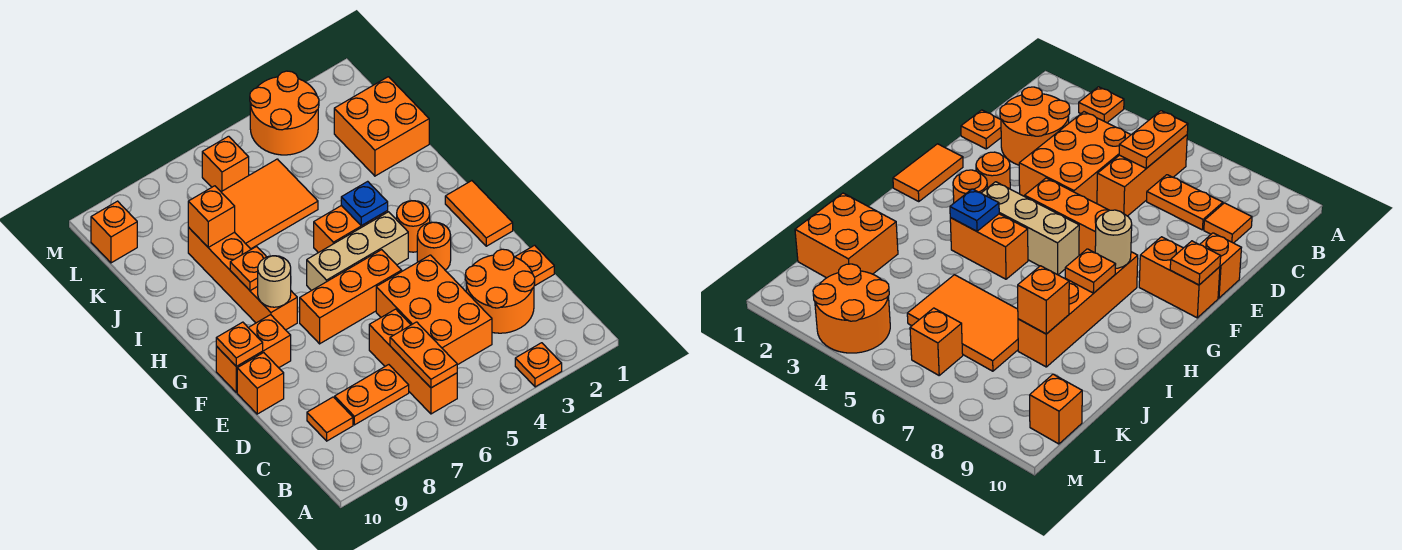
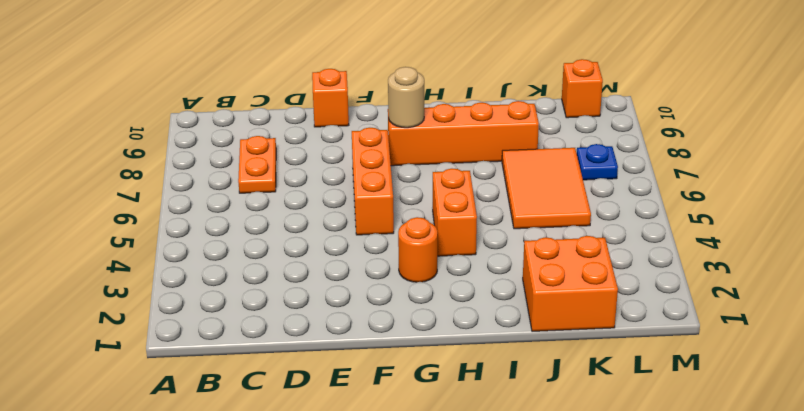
blue 1x1 plate [577,144,618,180] -> blue 1x1 plate moved to [341,181,388,226]
none -> orange 1x1 plate [515,343,562,387]
none -> orange 1x3 brick [369,309,457,414]
none -> orange 2x2 round brick [465,249,535,333]

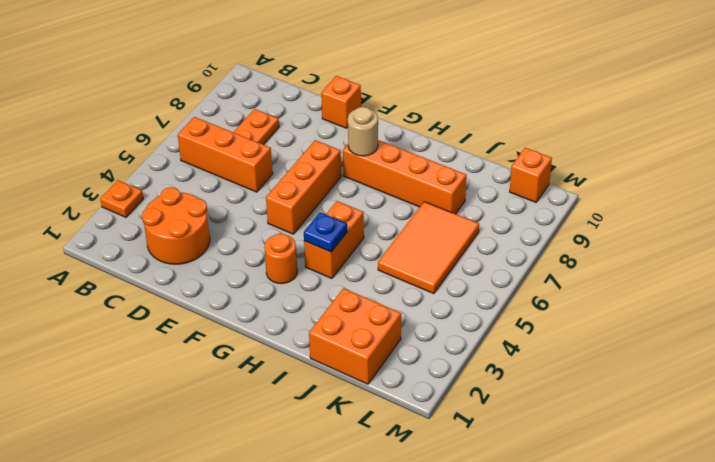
none -> orange 2x3 brick [376,255,492,365]
none -> orange 1x1 tile [307,397,353,441]
none -> orange 1x1 plate [515,245,554,286]

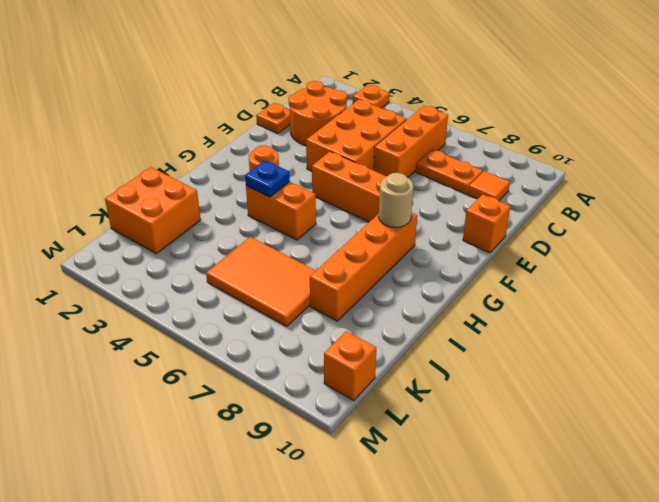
none -> orange 1x2 tile [445,181,513,246]
none -> orange 1x1 round brick [417,222,451,270]
none -> orange 1x2 brick [216,315,291,392]

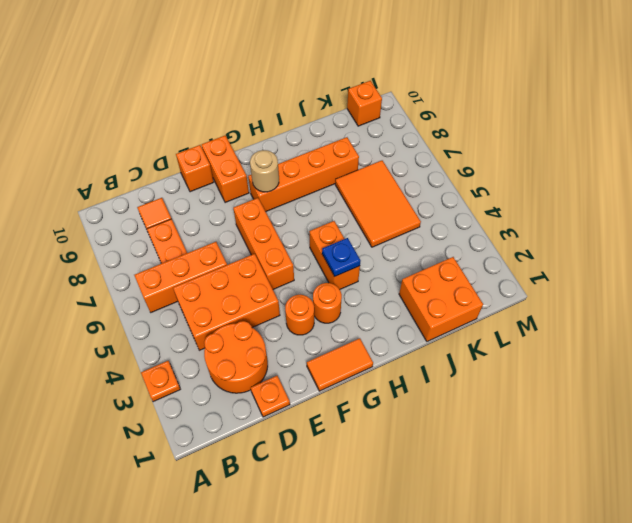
none -> tan 1x3 brick [307,212,408,291]
none -> orange 2x2 round brick [250,71,319,155]
none -> orange 1x1 brick [202,136,249,192]

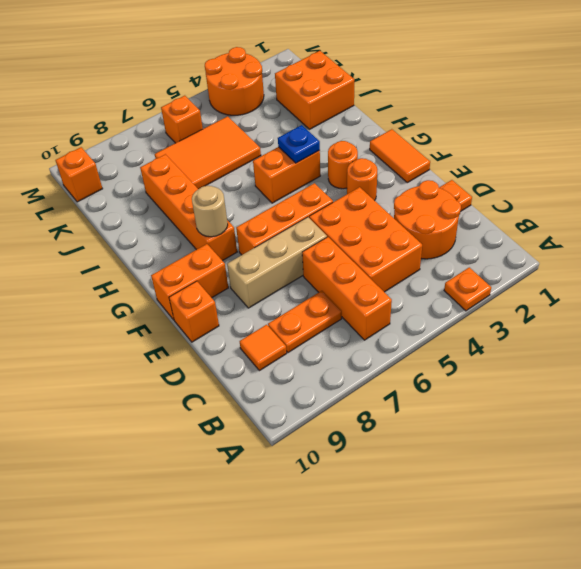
tan 1x3 brick [227,217,327,308] -> tan 1x3 brick moved to [307,212,408,291]
none -> orange 1x2 plate [390,322,457,388]
none -> orange 1x1 plate [216,322,263,366]
none -> orange 1x1 plate [230,247,266,291]

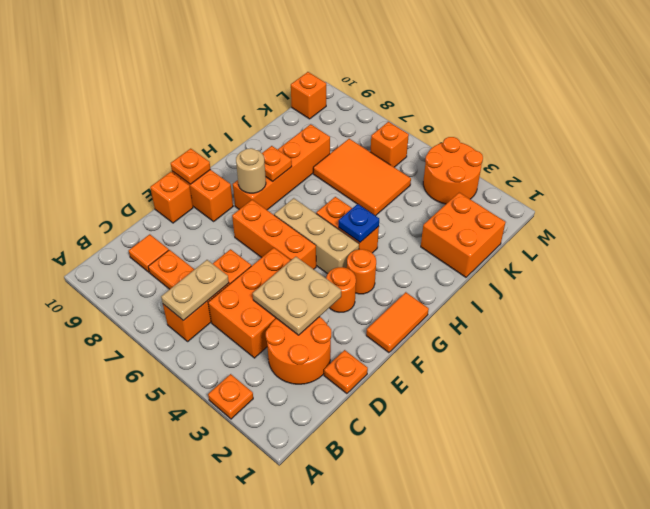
tan 1x2 plate [161,260,229,321] -> orange 1x2 plate [390,322,457,388]
tan 2x2 plate [253,257,341,335] -> none
none -> orange 1x1 brick [188,186,235,247]

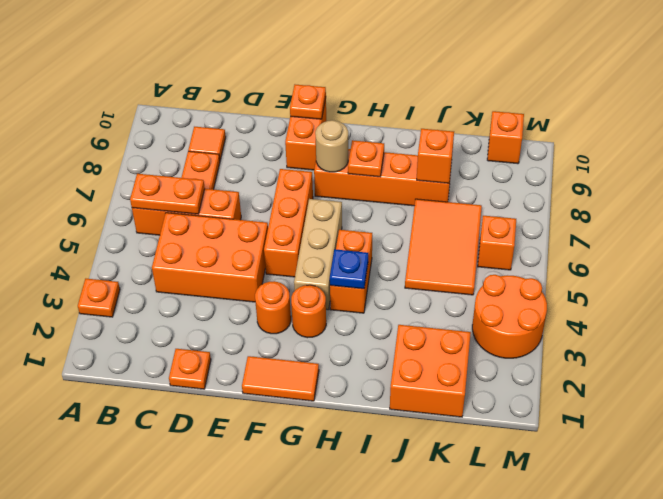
none -> orange 2x2 round brick [465,249,535,333]
none -> orange 1x1 brick [237,353,284,414]

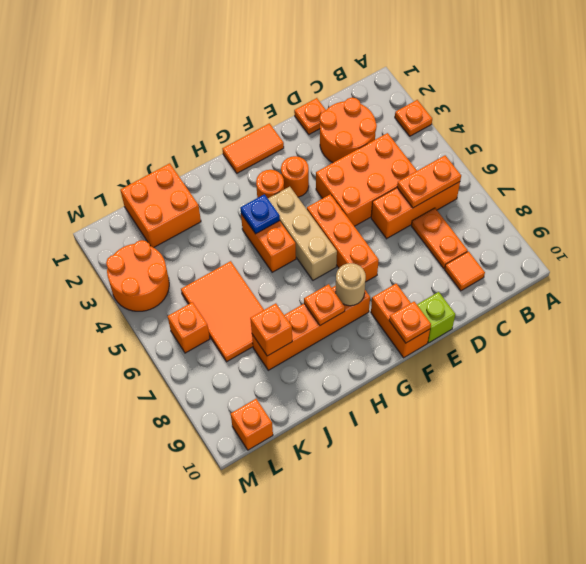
lime 1x1 brick [417,292,455,343] -> orange 1x1 brick [237,353,284,414]

